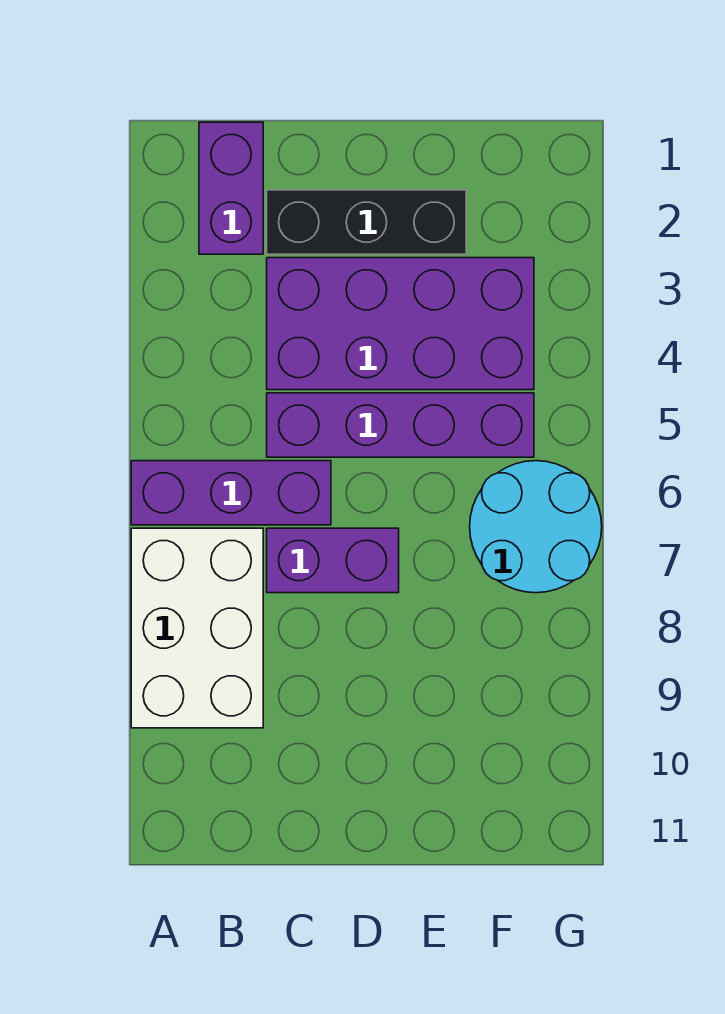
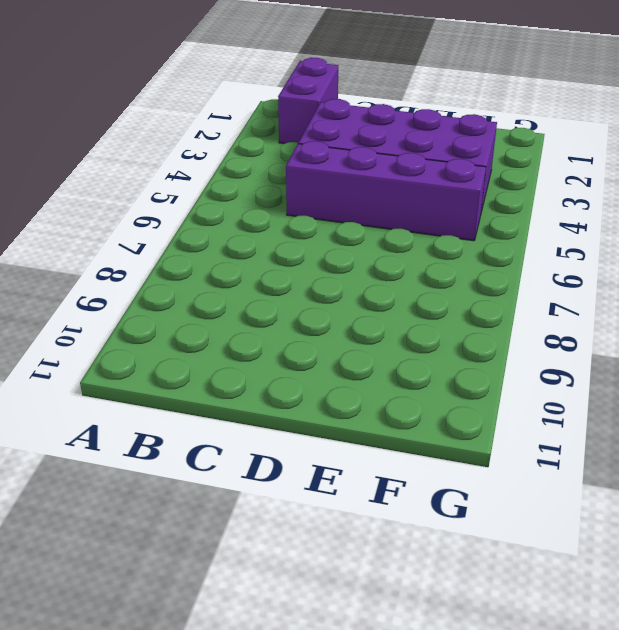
none -> purple 1x3 brick [131,461,331,525]
none -> white 2x3 brick [131,528,263,728]

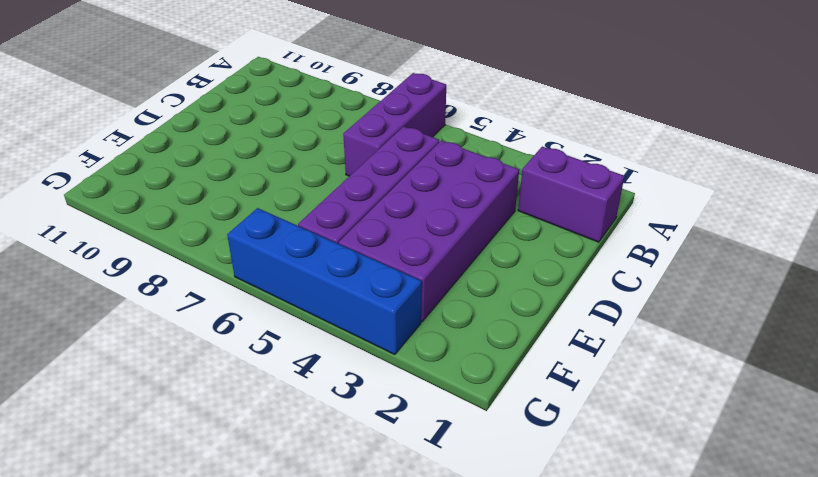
blue 1x4 brick [227,208,422,354] -> cyan 2x2 round brick [470,461,602,593]
none -> white 2x3 brick [131,528,263,728]
none -> black 1x3 brick [267,190,466,254]

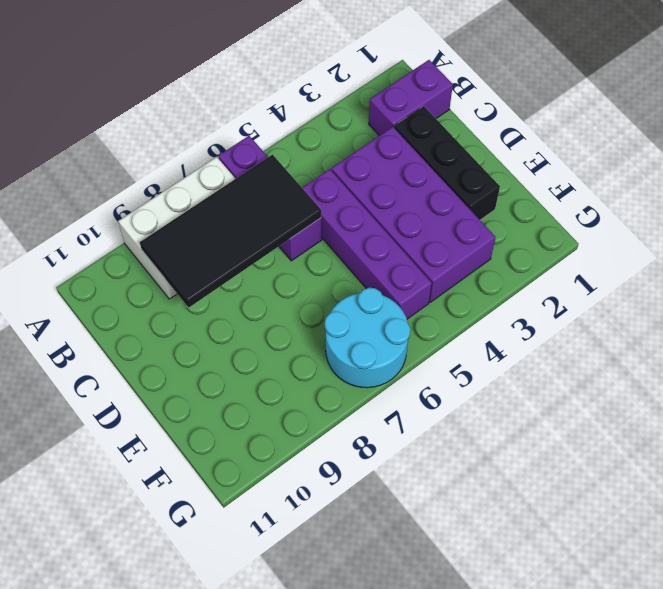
black 2x4 tile [140,155,321,307] -> none
none -> purple 1x2 brick [267,528,399,593]

